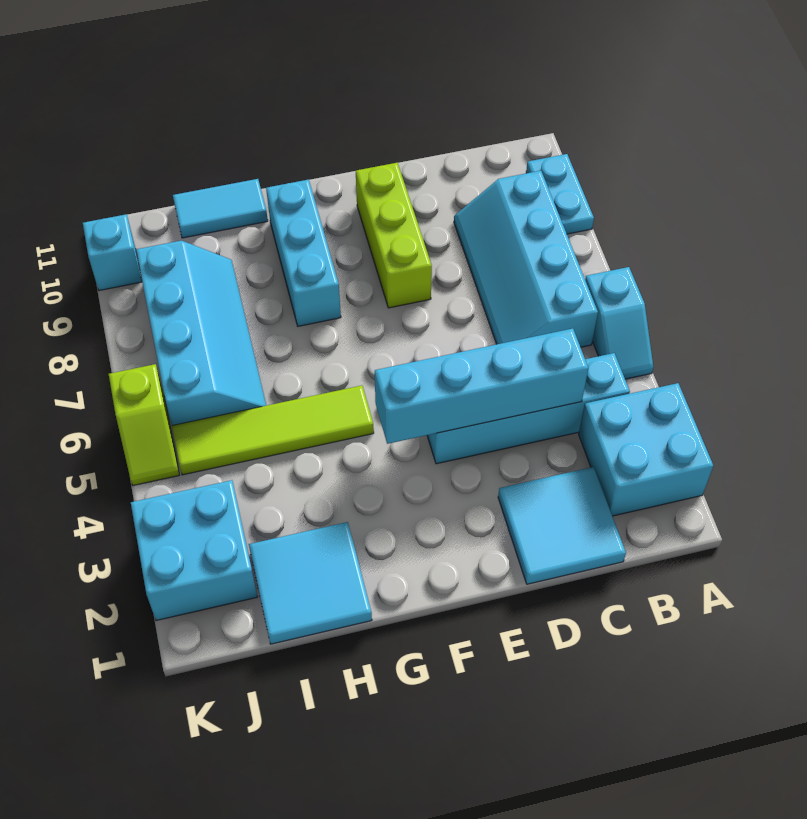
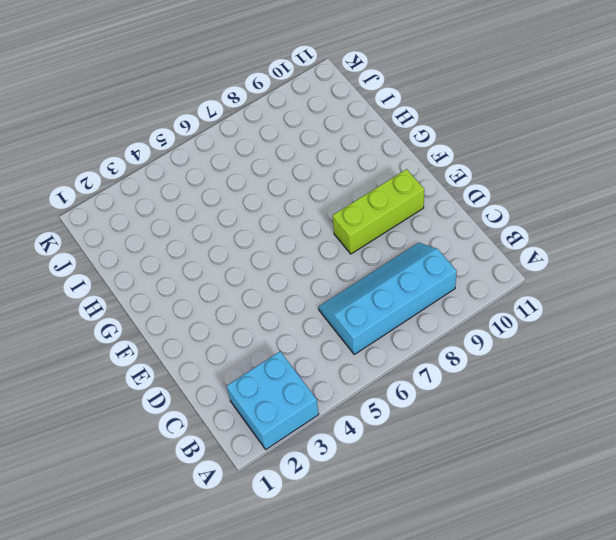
none -> cyan 1x2 slope [585,267,653,379]
none -> cyan 1x2 plate [526,154,594,234]
none -> cyan 1x4 brick [427,353,630,464]

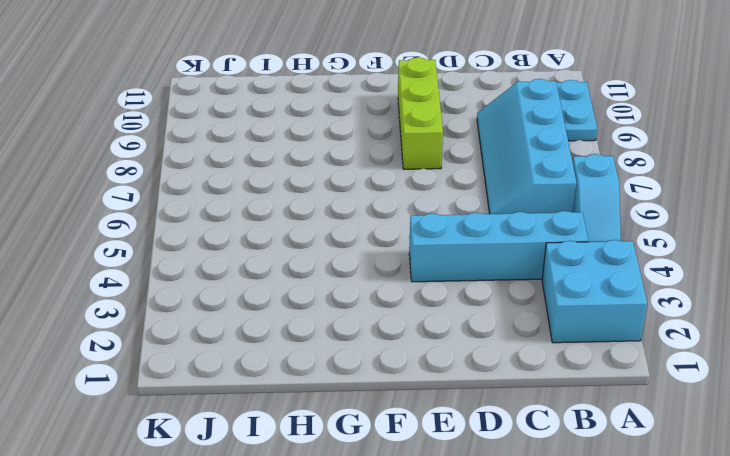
none -> cyan 2x2 tile [498,467,626,584]
none -> lime 1x4 tile [172,386,374,475]
none -> cyan 1x3 brick [266,180,341,326]

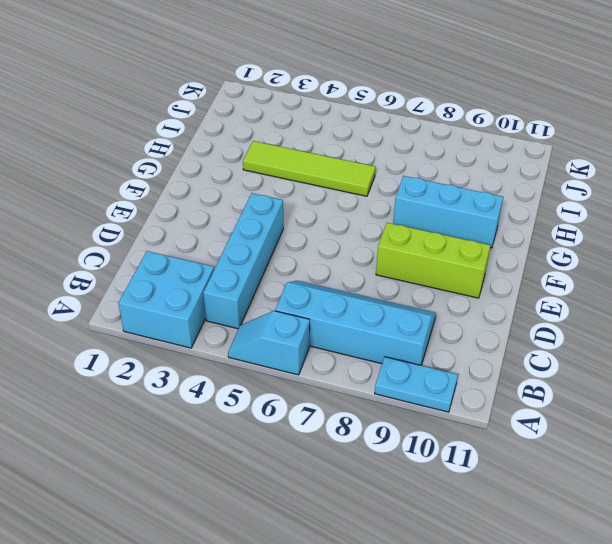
lime 1x4 tile [243,141,376,196] -> lime 1x4 tile turned to [172,386,374,475]
none -> cyan 2x2 tile [498,467,626,584]
none -> cyan 2x2 tile [249,522,372,644]
none -> cyan 1x2 tile [173,179,268,238]

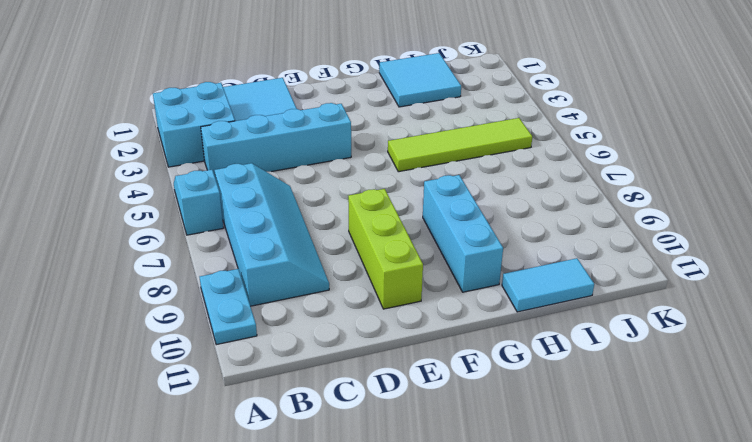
none -> cyan 2x4 slope [136,241,266,425]
none -> cyan 2x2 brick [131,480,257,621]
none -> lime 1x2 slope [109,364,179,485]

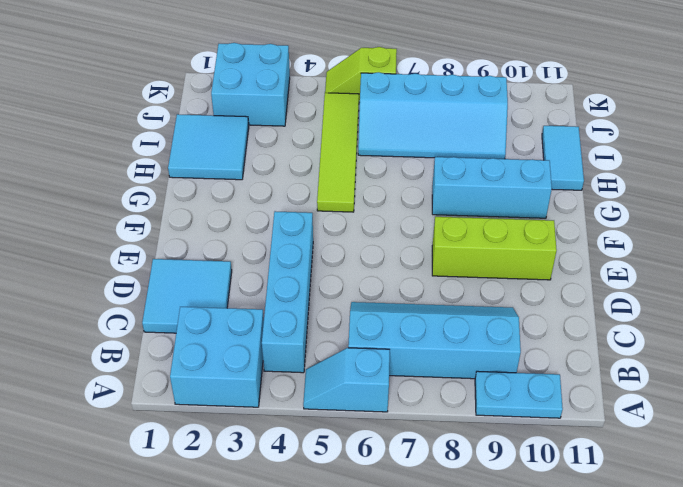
none -> cyan 1x1 brick [83,214,142,291]
none -> cyan 1x4 brick [375,329,588,444]

